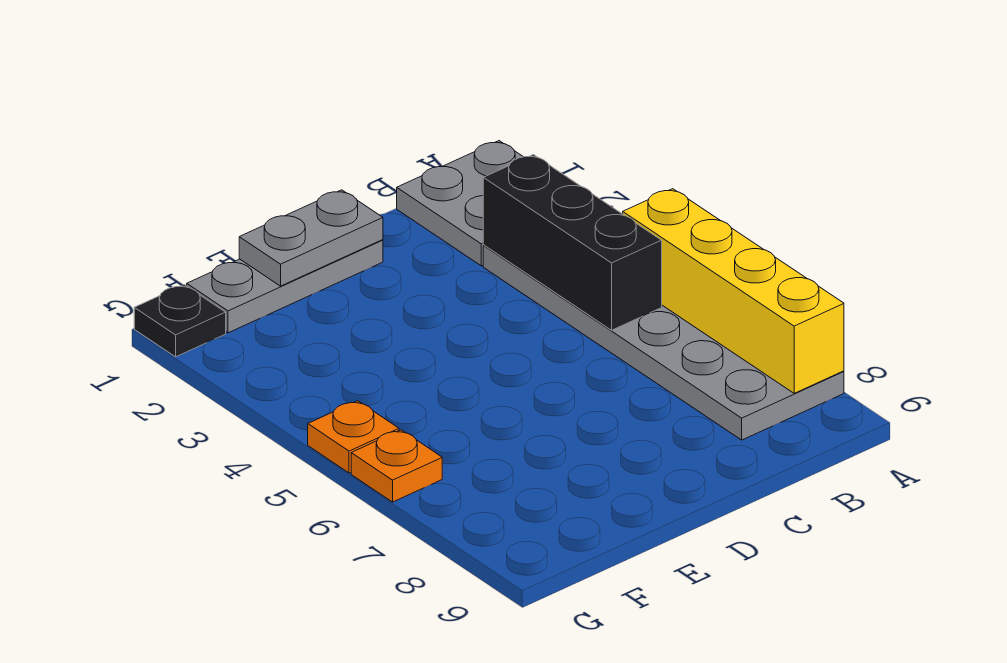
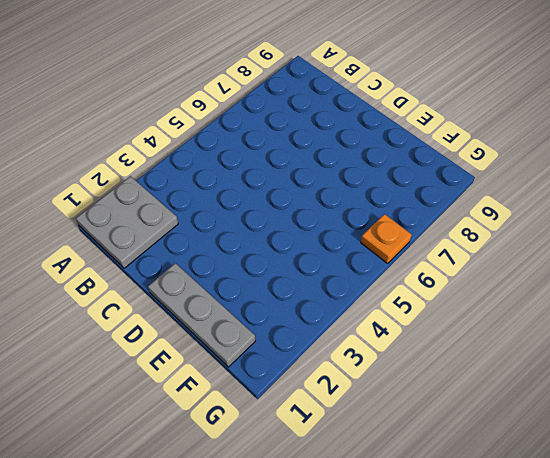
none -> grey 2x6 plate [483,245,844,440]
none -> black 1x1 plate [134,285,226,357]

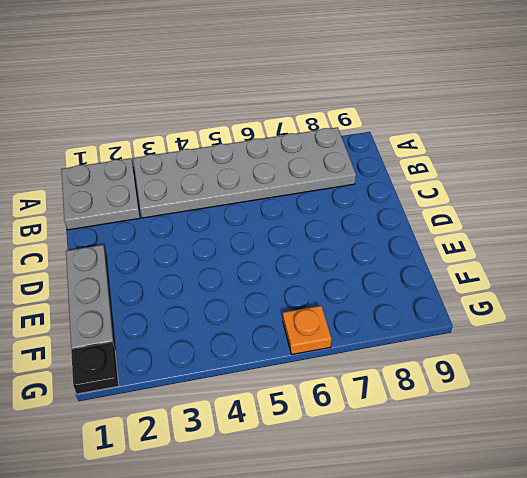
none -> orange 1x1 plate [308,401,399,473]
none -> yellow 1x4 brick [623,189,844,393]

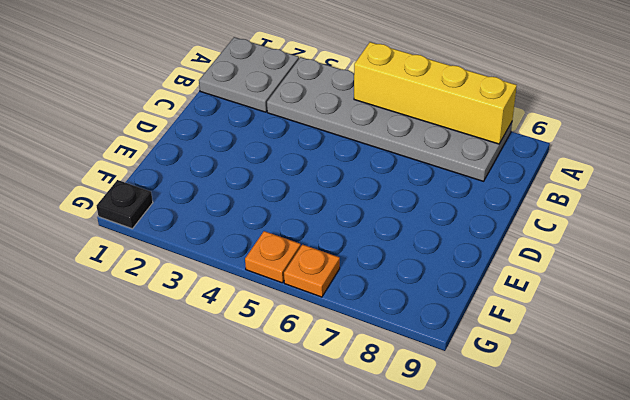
none -> grey 1x3 plate [187,240,383,333]
none -> black 1x3 brick [483,155,662,330]

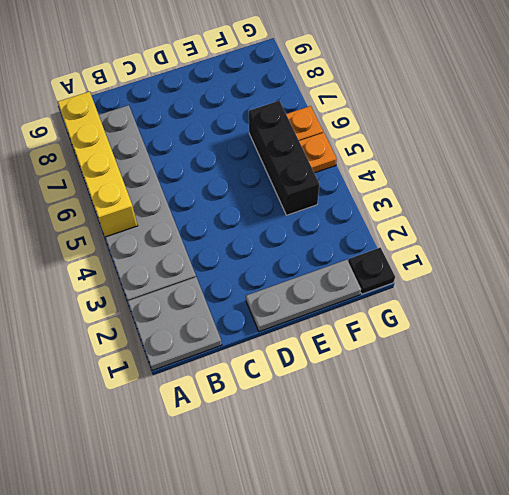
black 1x3 brick [249,101,319,215] -> black 1x3 brick moved to [483,155,662,330]
none -> grey 1x2 plate [239,190,383,286]

